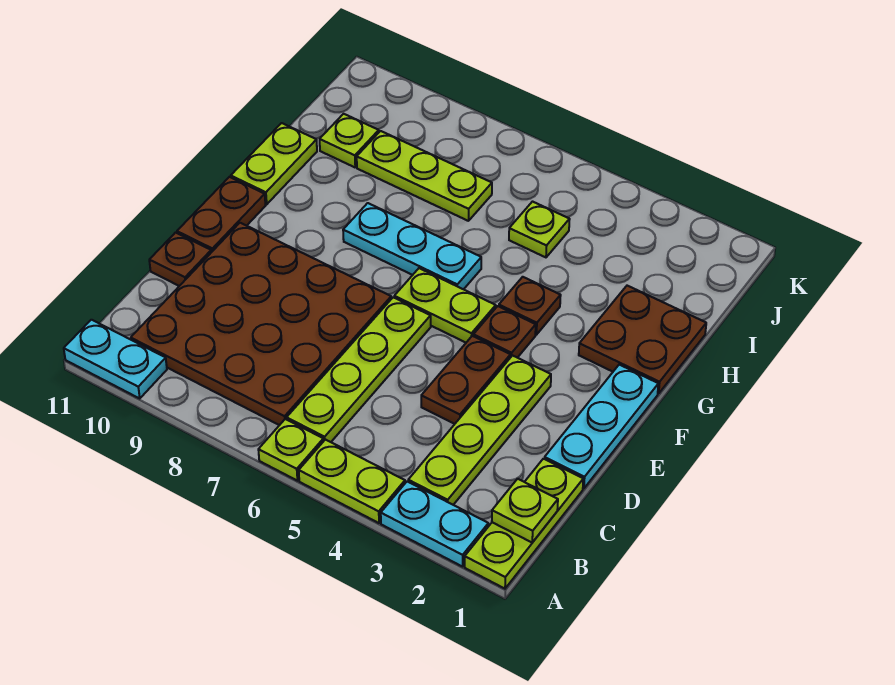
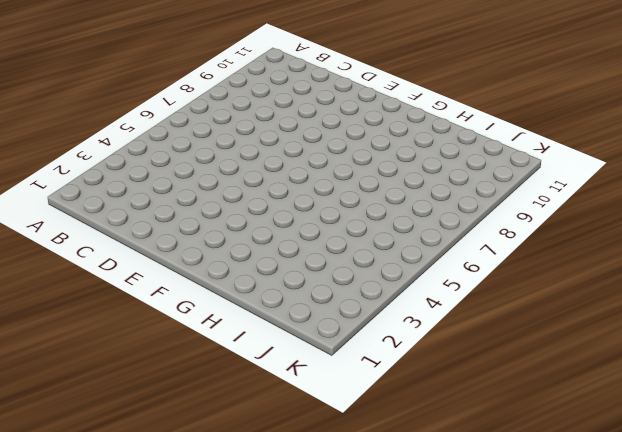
none -> lime 1x3 plate [465,459,583,589]
none -> cyan 1x2 plate [381,482,488,567]
none -> lime 1x2 plate [299,440,405,523]

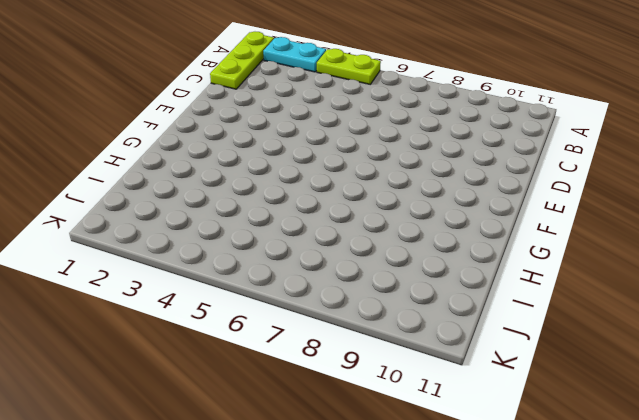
none -> lime 1x1 plate [258,419,323,481]
none -> cyan 1x2 plate [64,320,167,398]
none -> lime 1x4 plate [408,356,551,505]

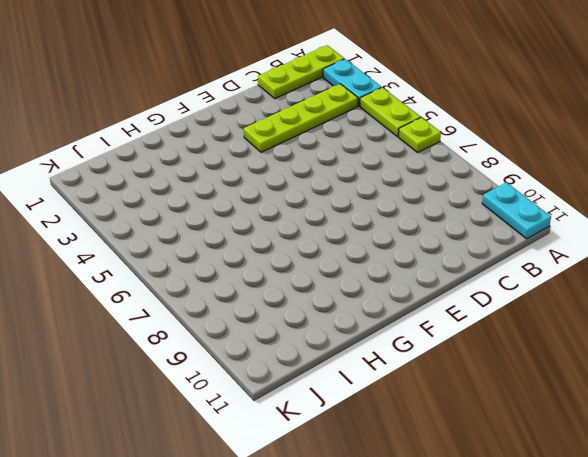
none -> lime 1x4 plate [287,297,431,442]
none -> brown 4x4 plate [131,223,391,425]
none -> cyan 1x3 plate [545,365,658,489]

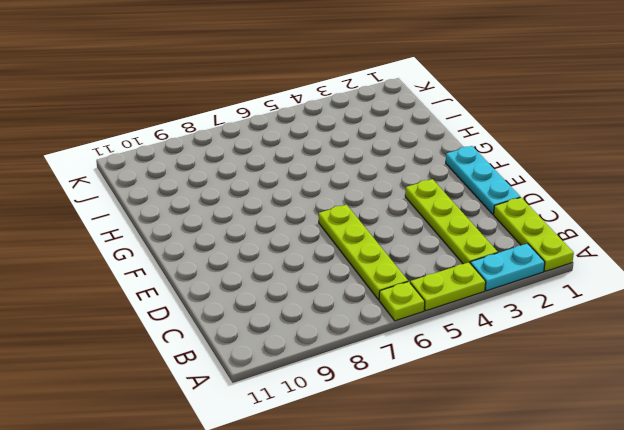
none -> cyan 1x2 plate [64,320,167,398]
none -> brown 4x4 plate [131,223,391,425]
none -> brown 1x2 plate [421,336,510,424]

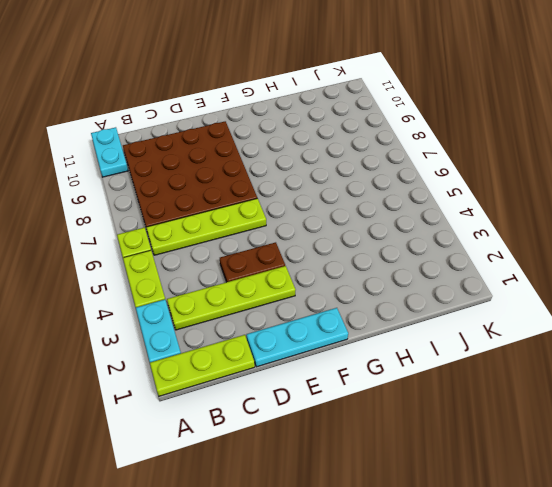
none -> brown 1x1 plate [149,233,211,286]
none -> brown 1x2 plate [177,177,265,252]
none -> brown 1x1 plate [473,306,536,358]

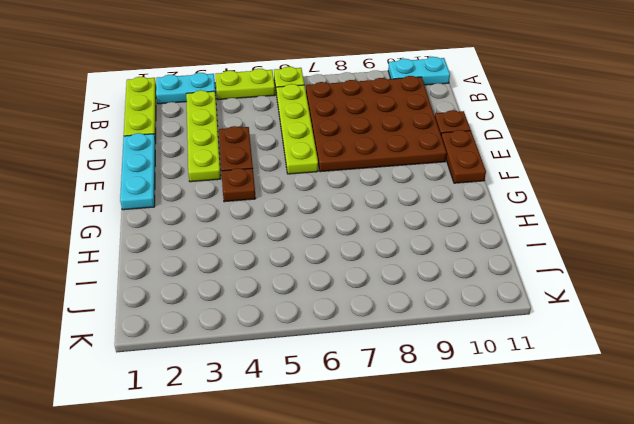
none -> lime 1x2 plate [394,268,496,343]
none -> brown 2x2 plate [579,286,706,394]
none -> brown 1x1 plate [499,277,561,335]

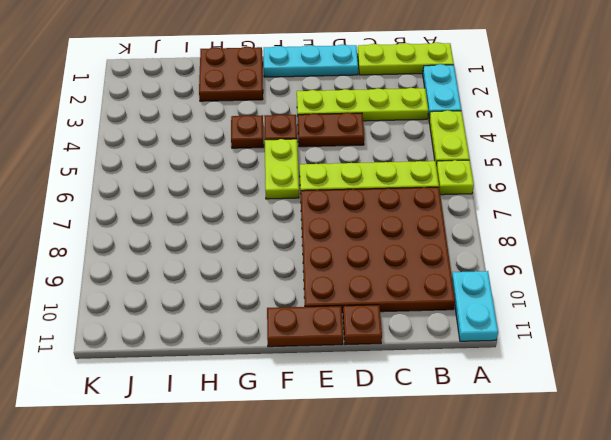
none -> cyan 1x3 plate [343,203,481,289]
none -> lime 1x2 plate [231,123,317,204]
none -> lime 1x1 plate [509,202,570,257]

